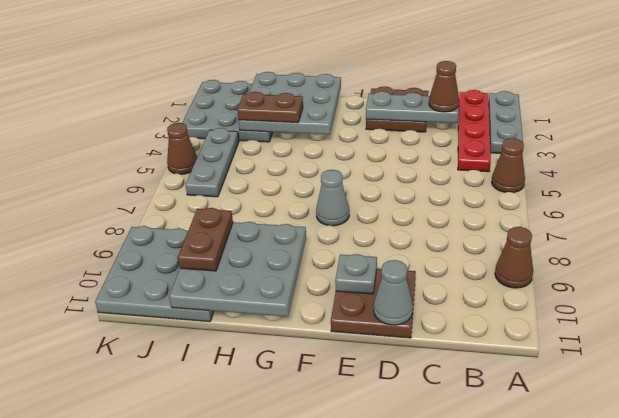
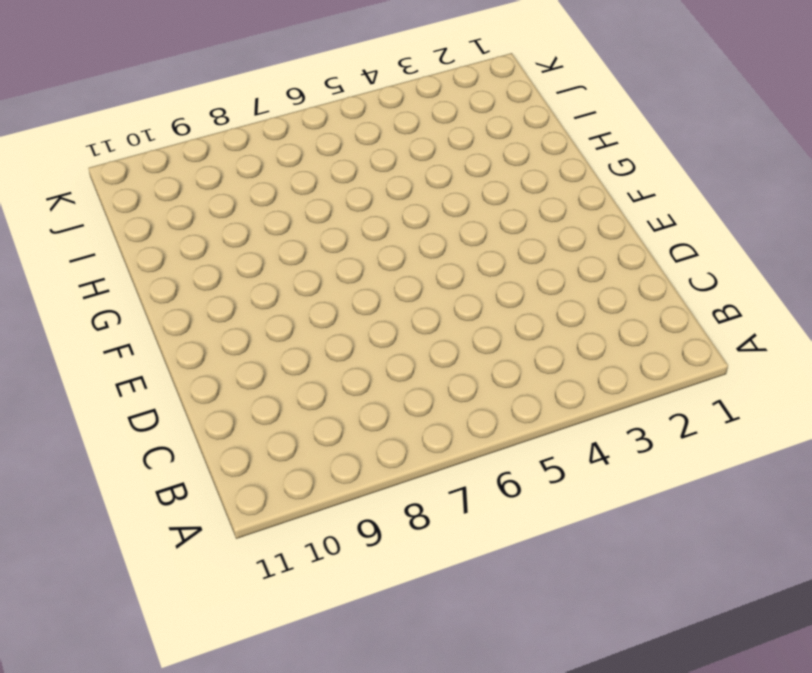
none -> grey 1x3 plate [489,91,523,153]
none -> brown 1x1 cone [492,138,525,193]
none -> brown 1x1 cone [495,227,533,288]

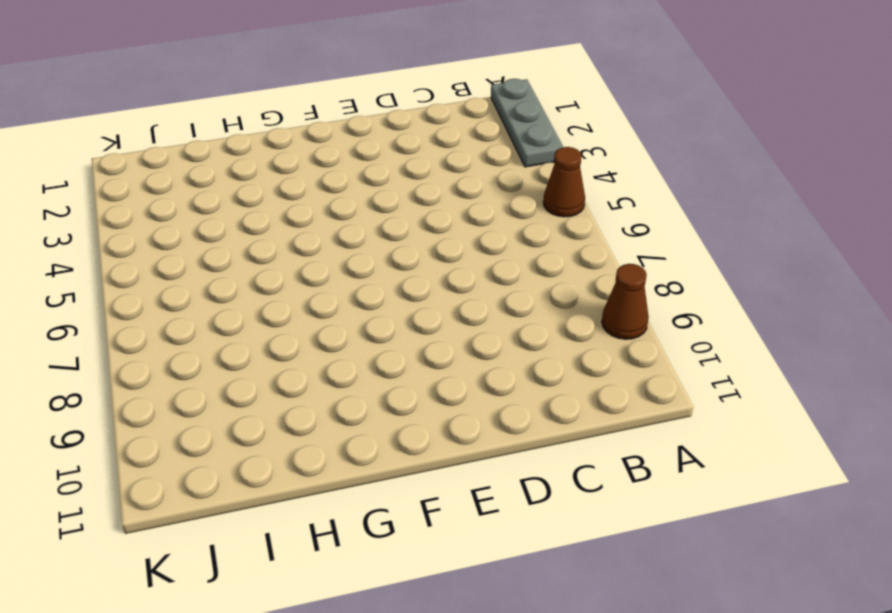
none -> red 1x4 plate [458,90,491,172]
none -> brown 2x2 plate [366,86,428,132]
none -> brown 2x2 plate [331,269,416,338]

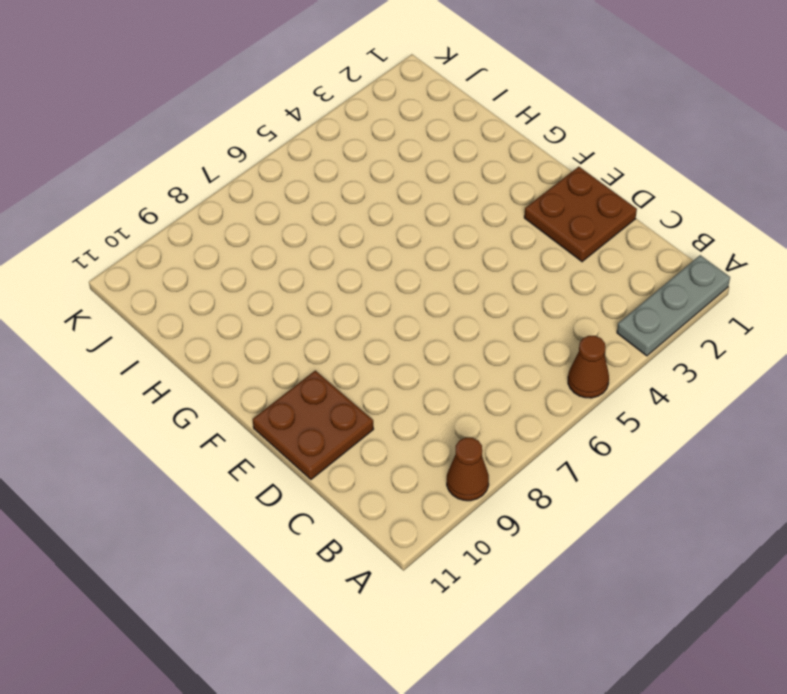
none -> red 1x4 plate [458,90,491,172]
none -> grey 1x1 cone [316,170,349,226]
none -> grey 3x3 plate [182,80,272,142]

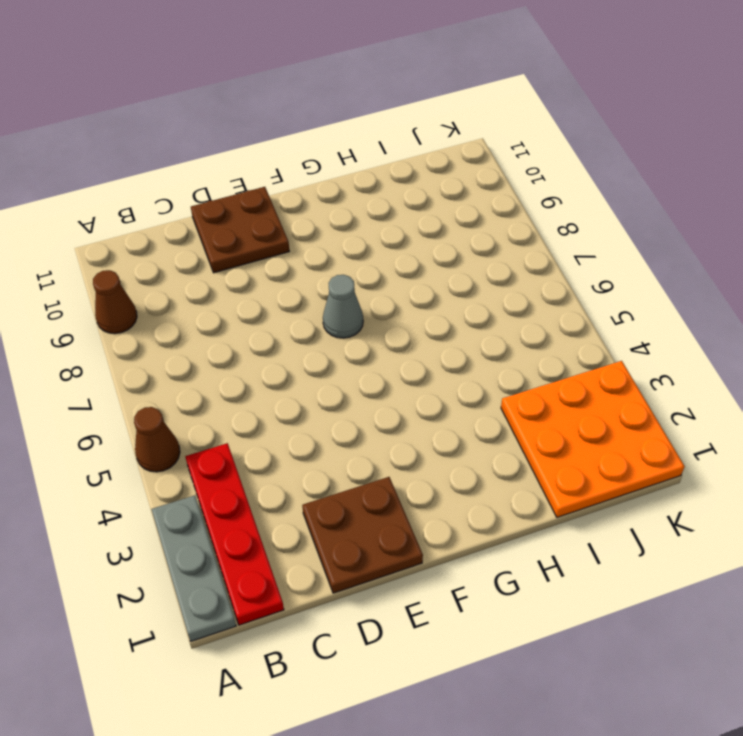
orange 3x3 plate [501,361,685,517] -> grey 3x3 plate [182,80,272,142]
none -> grey 3x3 plate [95,226,214,322]
none -> grey 1x3 plate [186,128,239,197]
none -> brown 1x1 cone [167,123,197,174]

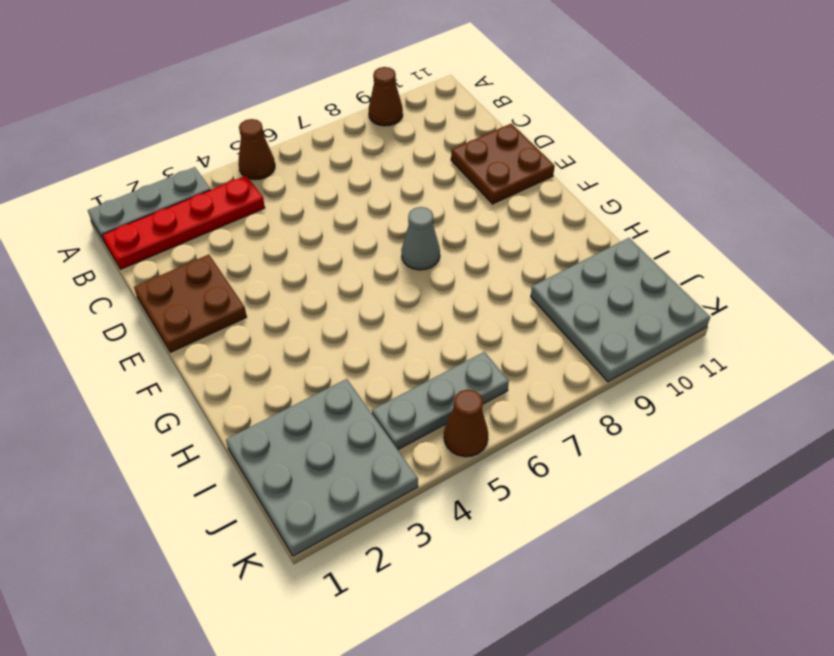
none -> grey 1x3 plate [366,91,459,123]
none -> grey 1x1 cone [374,260,413,325]
none -> grey 1x1 plate [335,254,377,294]

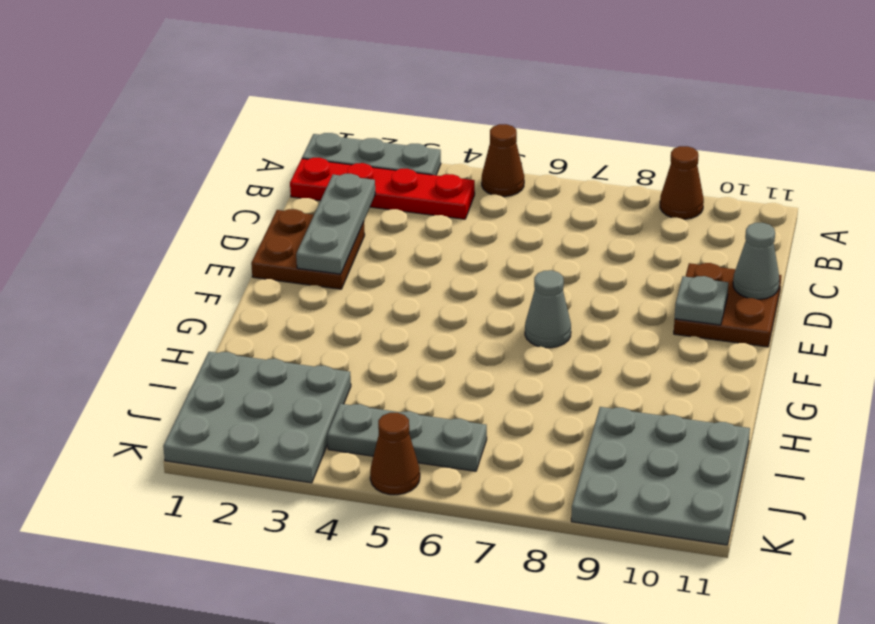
none -> grey 3x3 plate [239,72,341,135]
none -> grey 3x3 plate [169,222,306,317]
none -> brown 1x1 cone [429,61,459,112]

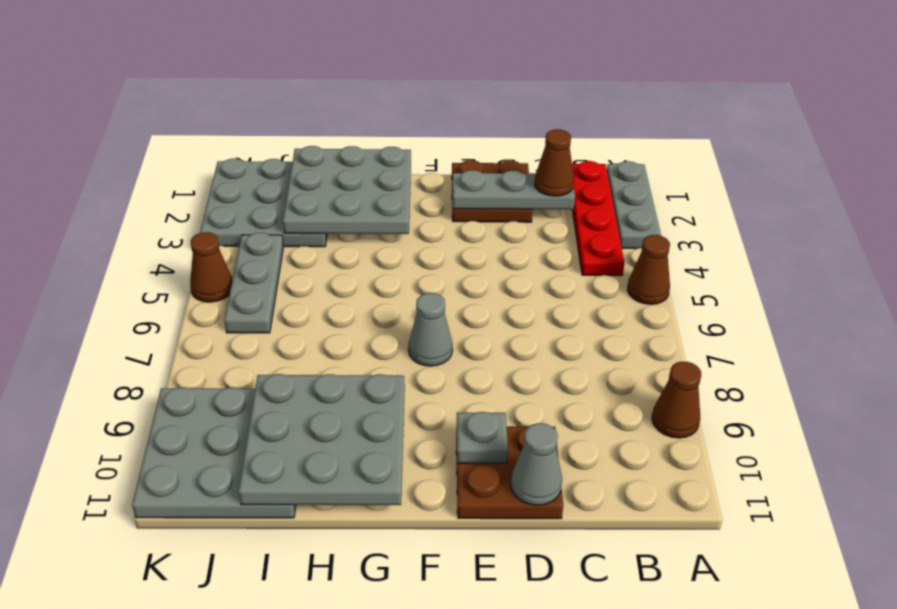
none -> brown 1x2 plate [237,92,303,123]
none -> brown 1x2 plate [178,208,233,271]

